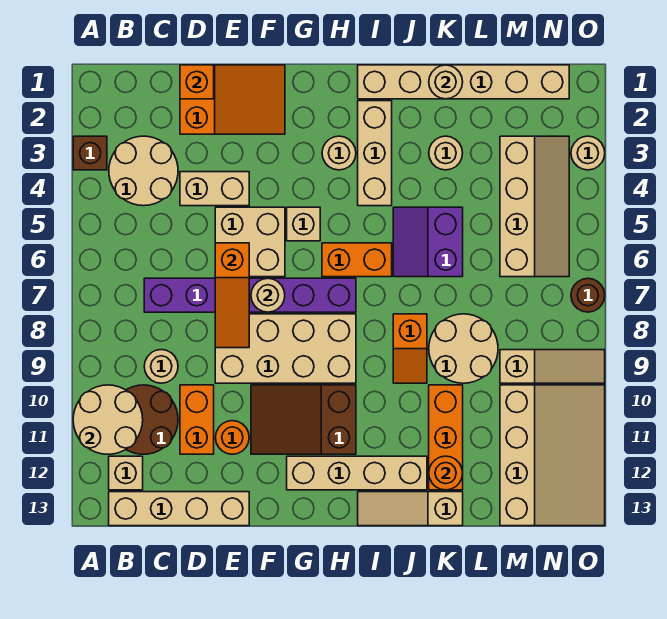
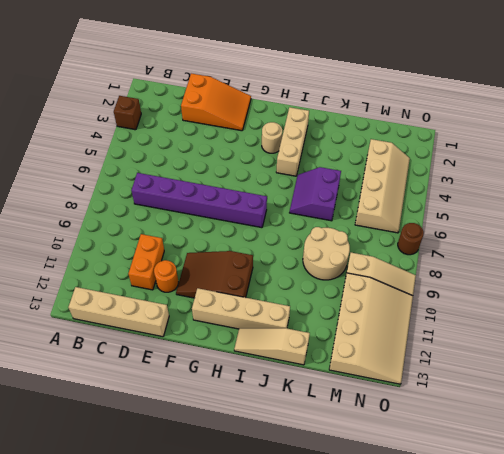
none -> tan 2x2 round brick [109,136,178,206]
none -> brown 2x2 round brick [126,385,178,454]
none -> tan 1x1 brick [109,456,143,490]
none -> tan 1x1 round brick [144,350,178,383]

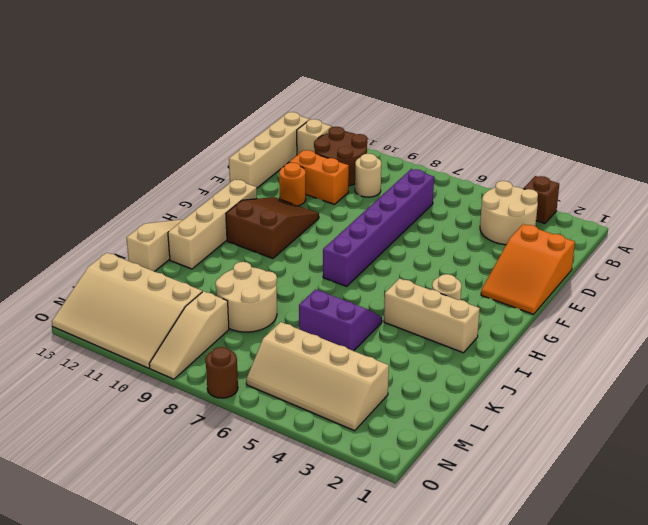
none -> tan 1x2 brick [180,172,249,206]
none -> tan 2x2 brick [215,207,285,277]
none -> tan 2x4 brick [215,314,356,383]
none -> tan 1x1 brick [287,207,320,241]

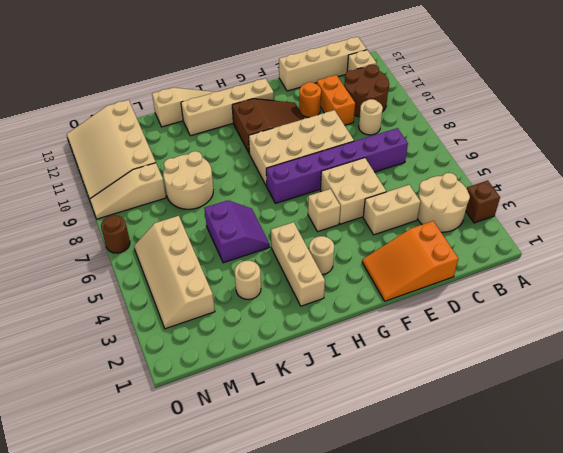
none -> orange 1x2 brick [322,243,392,277]
none -> tan 1x6 brick [358,65,569,99]
none -> orange 1x2 slope [393,314,427,383]
none -> orange 1x3 brick [429,385,463,490]

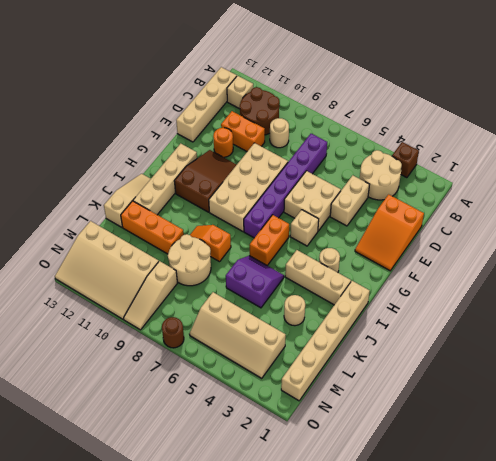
none -> tan 1x1 round brick [571,136,605,170]
none -> tan 2x2 round brick [73,385,143,454]
none -> orange 1x1 brick [180,65,214,99]
none -> orange 1x3 slope [215,243,249,348]

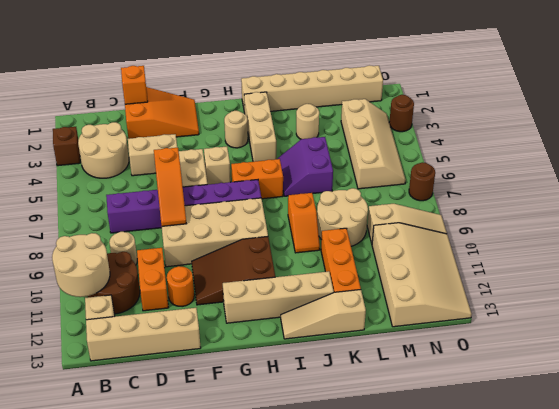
brown 1x1 round brick [389,95,414,132] -> tan 1x1 round brick [571,136,605,170]
none -> tan 1x1 round brick [251,278,285,312]
none -> tan 1x1 round brick [429,65,463,99]
none -> orange 1x1 round brick [429,456,463,490]

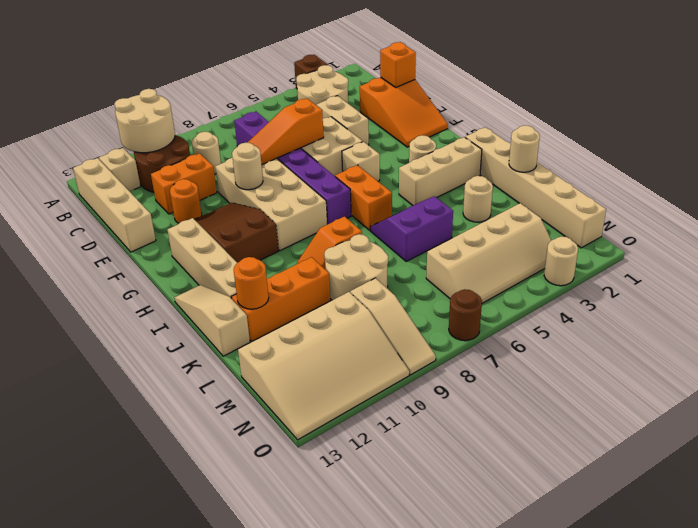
tan 1x1 round brick [232,143,263,190] -> tan 1x1 round brick moved to [251,278,285,312]

